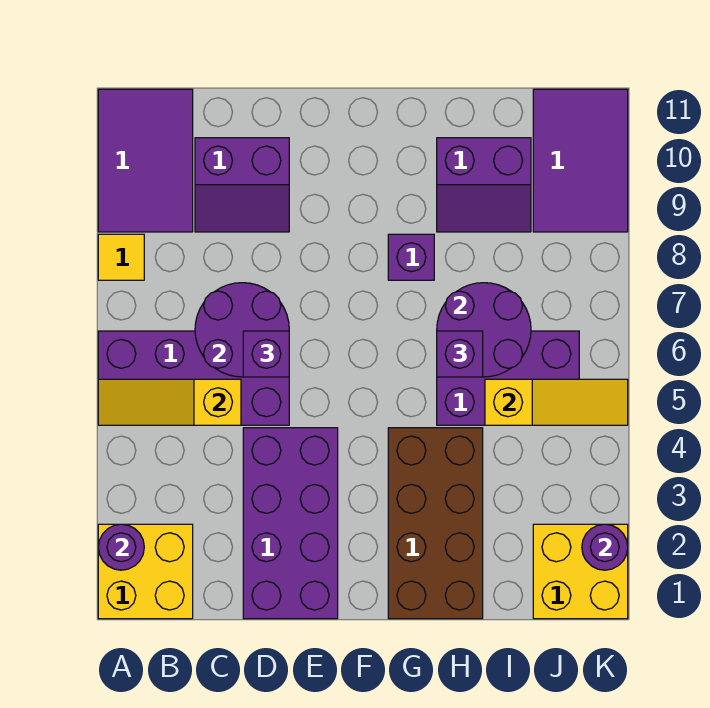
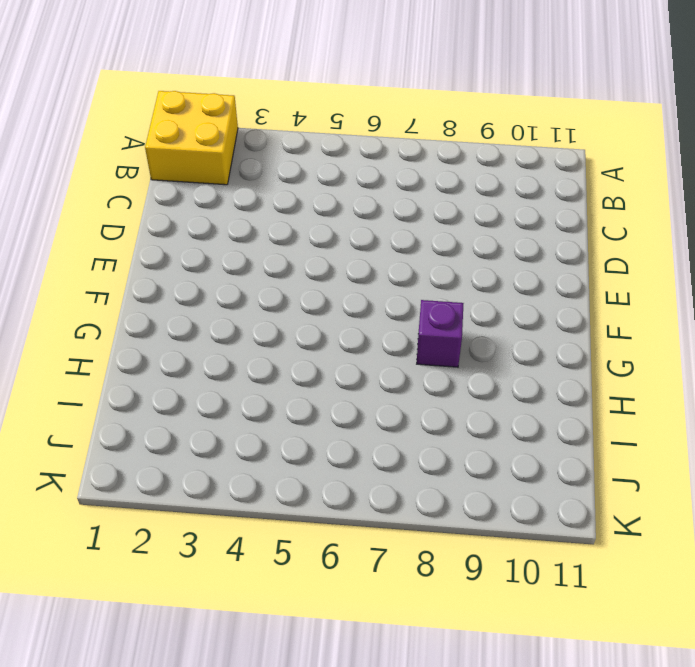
none -> purple 2x4 brick [98,331,289,425]
none -> yellow 1x1 tile [98,234,144,280]
none -> purple 2x3 tile [98,89,193,232]

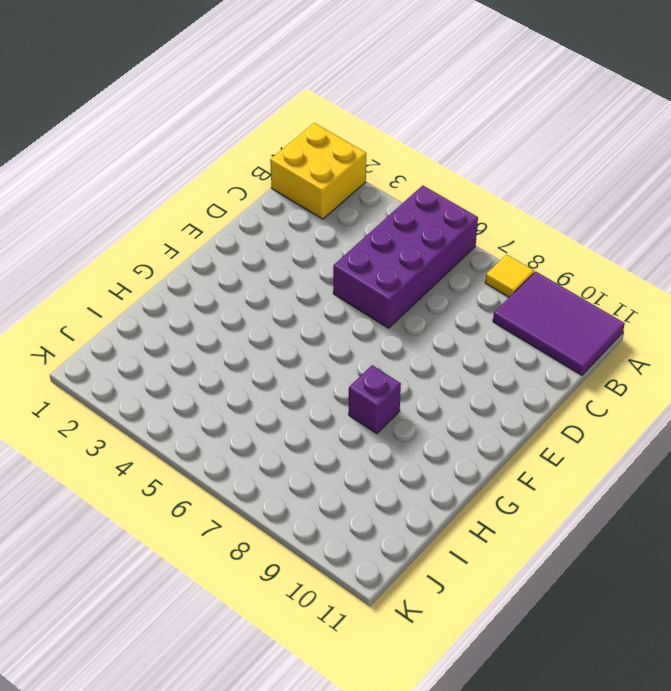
none -> purple 2x2 slope [195,138,289,232]
none -> purple 2x4 brick [243,428,338,619]
none -> brown 2x4 brick [388,428,483,619]

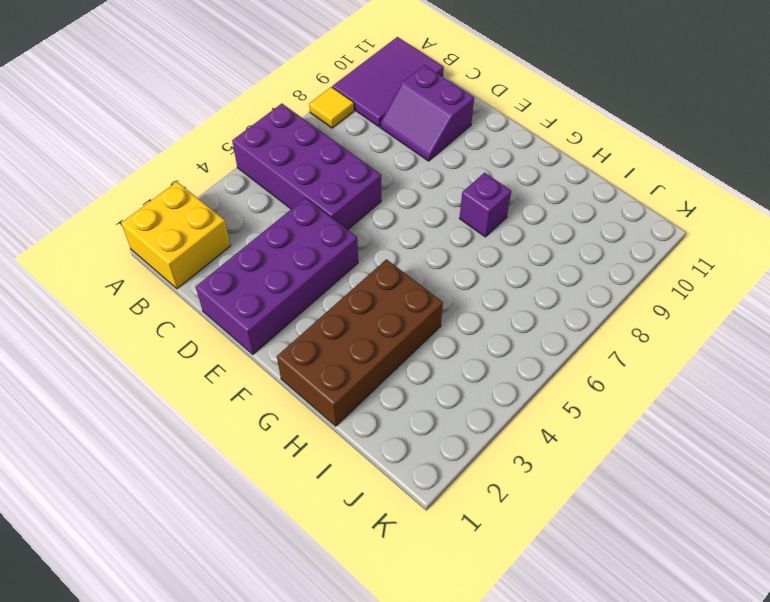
none -> purple 2x3 brick [437,331,579,425]
none -> purple 2x2 slope [437,138,531,232]
none -> yellow 2x2 brick [533,524,628,619]

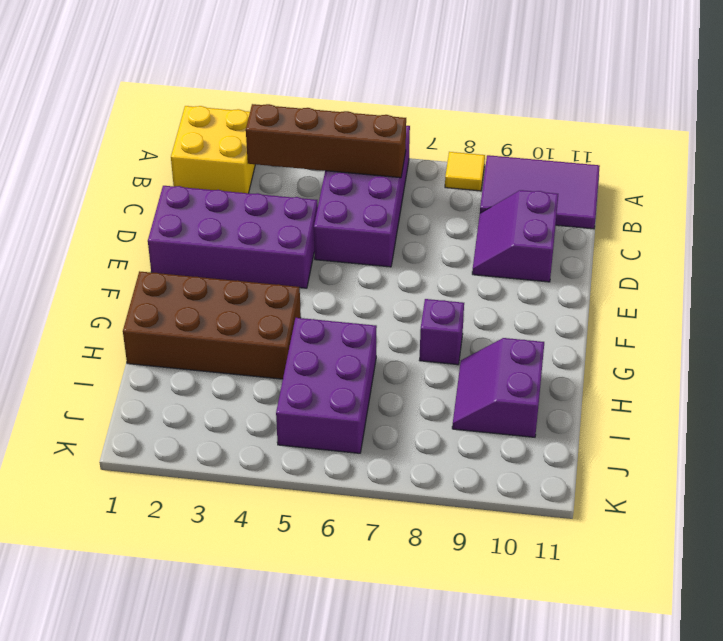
brown 1x4 brick [246,104,406,178] -> yellow 1x3 slope [98,379,241,425]
none -> yellow 2x2 brick [533,524,628,619]
none -> purple 2x3 tile [533,89,628,232]
none -> purple 1x1 round brick [98,524,144,570]

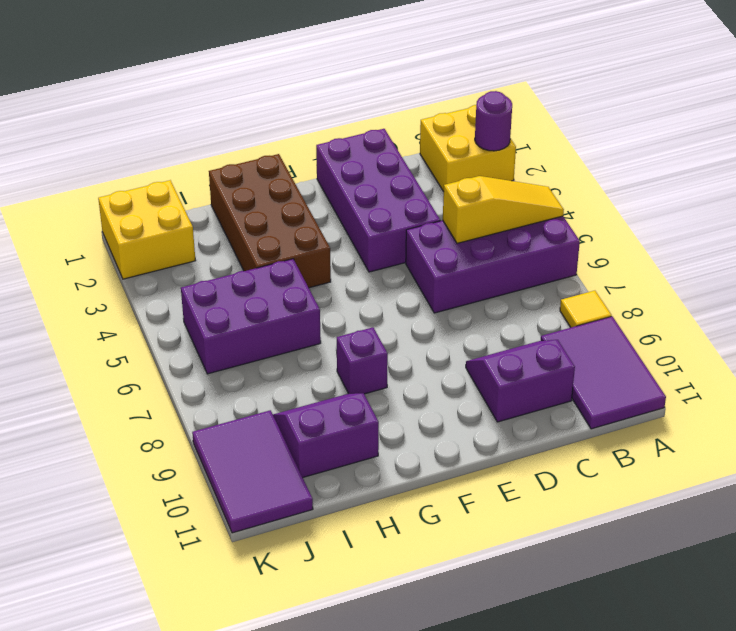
none -> purple 2x2 round brick [195,283,289,377]
none -> purple 2x2 round brick [437,283,531,377]
none -> yellow 1x3 slope [485,379,628,425]

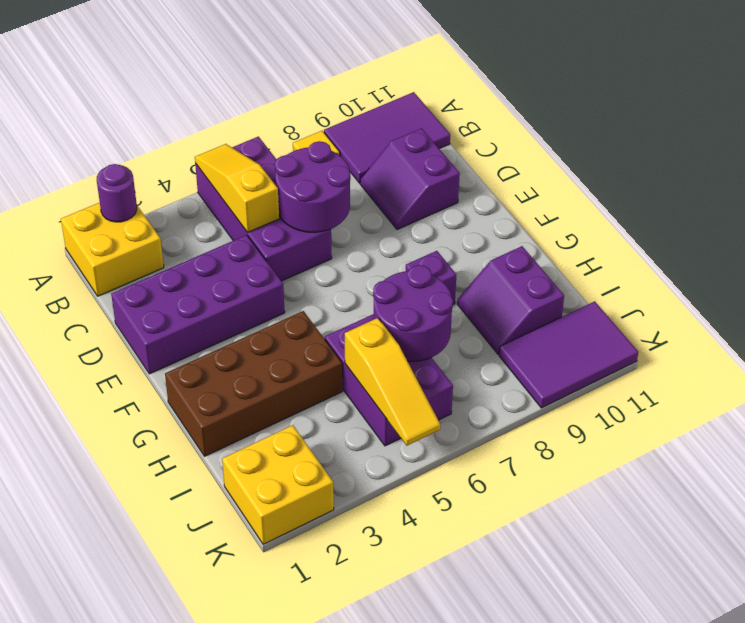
none -> purple 1x1 round brick [582,524,628,570]
none -> purple 1x1 brick [243,331,289,377]
none -> purple 1x1 brick [437,331,483,377]

